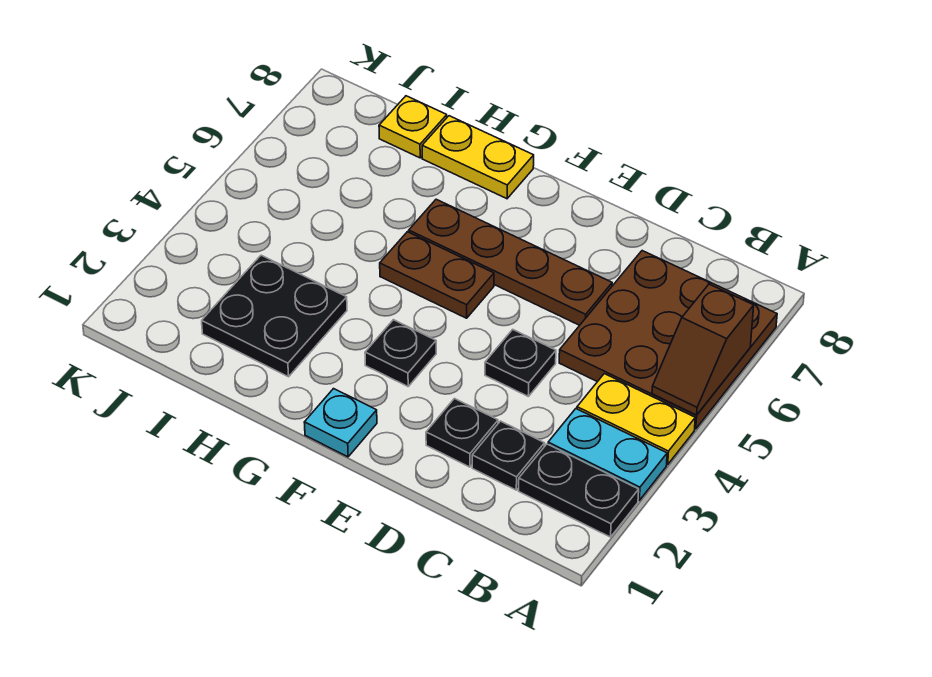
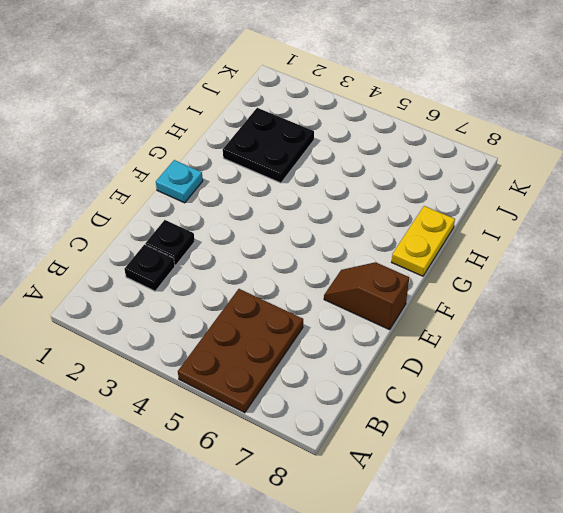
brown 2x3 plate [178,289,303,413] -> brown 3x3 plate [559,251,777,429]
brown 1x2 slope [324,262,409,330] -> brown 1x2 slope moved to [652,284,754,415]
none -> black 1x2 plate [519,444,639,537]
none -> cyan 1x2 plate [548,409,667,500]
none -> yellow 1x2 plate [577,374,695,464]

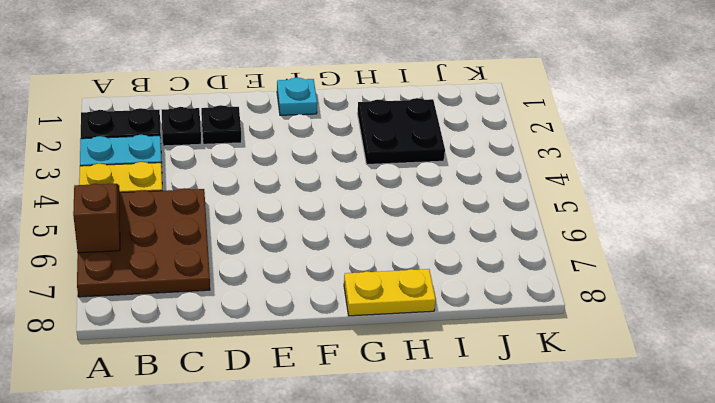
none -> black 1x1 plate [485,329,556,396]
none -> brown 1x4 plate [409,199,612,325]
none -> black 1x1 plate [365,320,436,386]

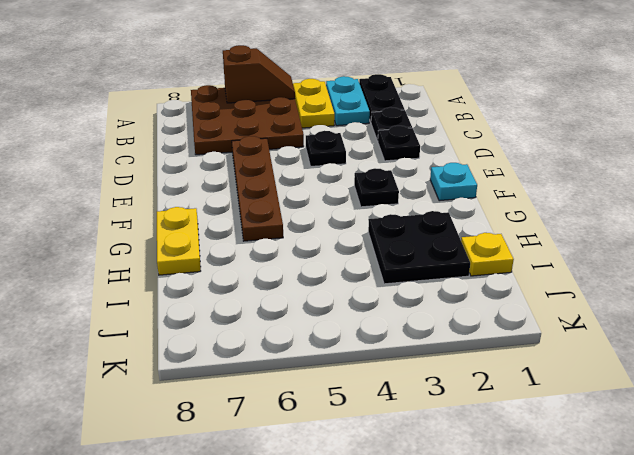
yellow 1x1 plate [461,233,514,276] -> yellow 1x1 plate moved to [379,96,447,158]
none -> brown 1x2 plate [380,232,494,318]

